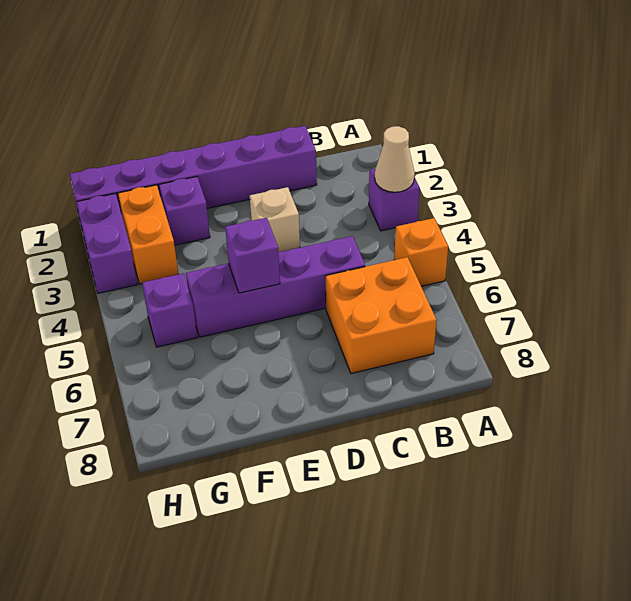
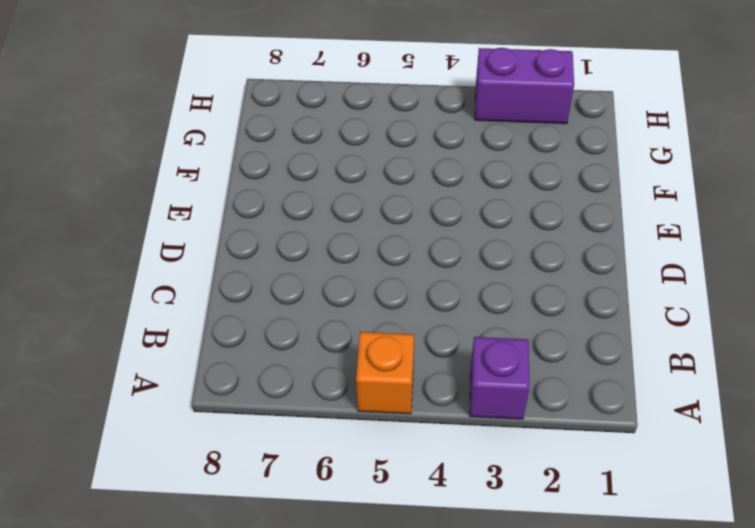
none -> orange 2x2 brick [326,257,436,374]
none -> purple 1x6 brick [70,126,317,227]
none -> purple 1x4 brick [186,236,365,337]

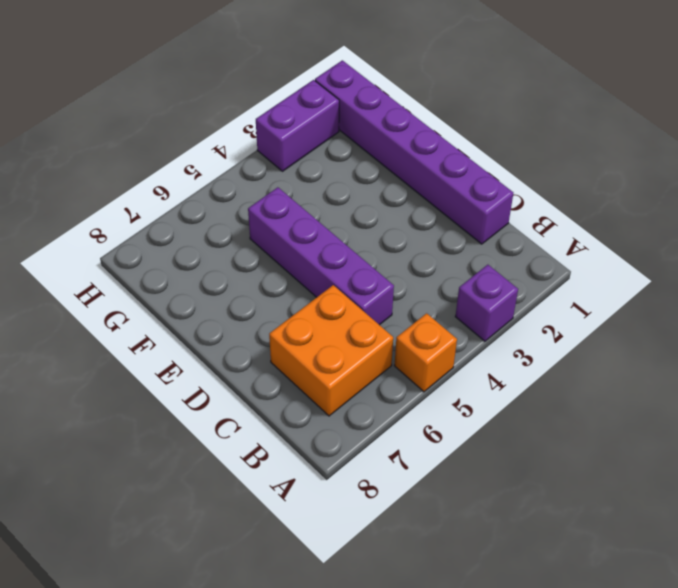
none -> tan 1x1 brick [250,187,300,252]
none -> purple 1x1 brick [159,177,210,245]
none -> orange 1x2 brick [118,185,178,284]

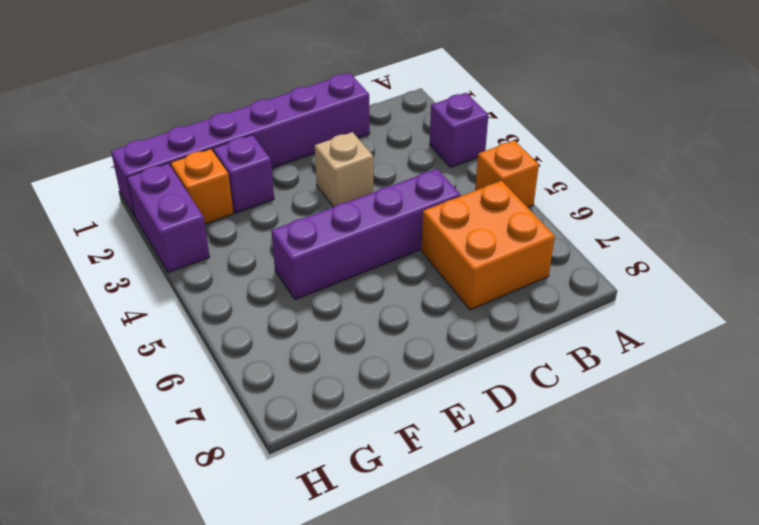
orange 1x1 brick [171,149,234,224] -> orange 1x2 brick [118,185,178,284]
none -> purple 1x1 brick [142,274,197,347]
none -> tan 1x1 cone [375,126,415,192]
none -> purple 1x1 brick [225,218,280,293]

